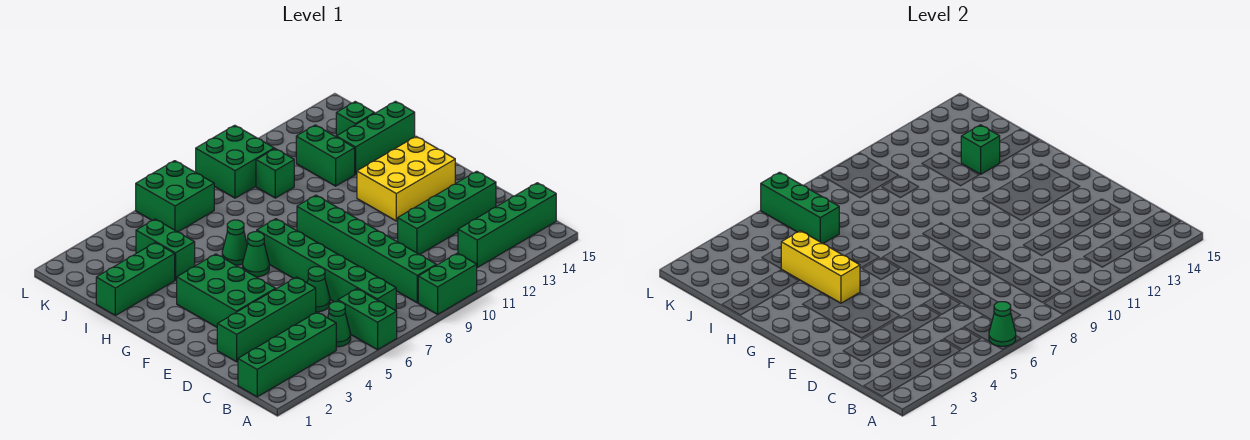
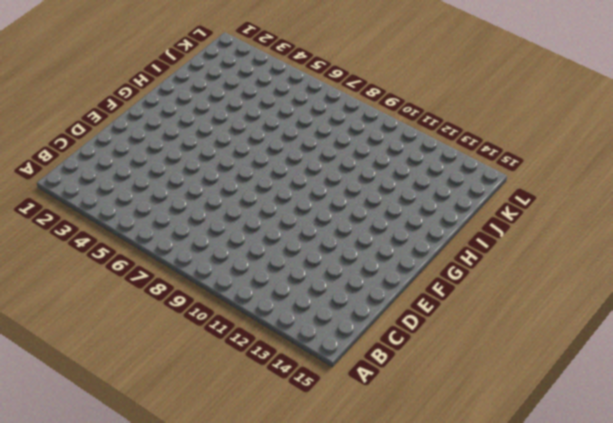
none -> green 1x2 brick [338,289,397,350]
none -> green 1x2 brick [418,253,477,314]
none -> green 1x4 brick [238,312,336,397]

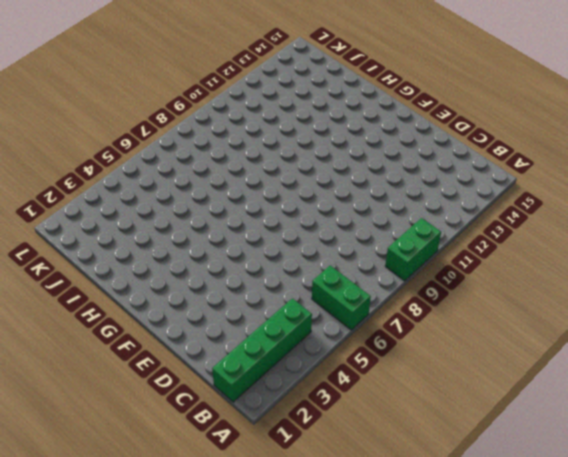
none -> green 1x1 cone [328,302,351,347]
none -> green 1x6 brick [257,219,396,311]
none -> green 1x6 brick [297,195,436,303]

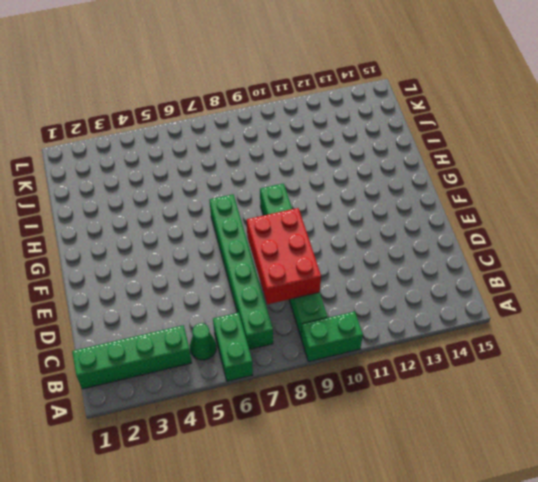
red 2x3 brick [247,208,321,304] -> none
none -> green 1x4 brick [458,183,556,267]
none -> green 1x4 brick [217,277,316,362]
none -> green 1x1 cone [307,267,330,312]

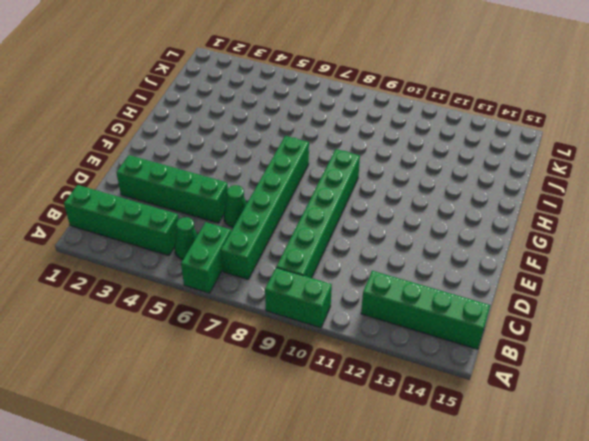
none -> green 1x4 brick [398,171,496,255]
none -> green 2x3 brick [177,254,276,327]
none -> yellow 2x3 brick [357,137,455,221]

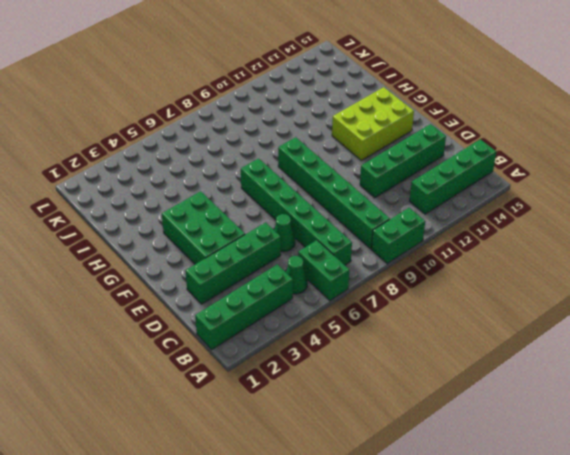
lime 2x3 brick [332,87,414,160] -> yellow 2x3 brick [357,137,455,221]
none -> green 1x1 cone [243,232,269,277]
none -> green 1x1 cone [222,220,247,265]
none -> green 1x3 brick [96,242,175,315]

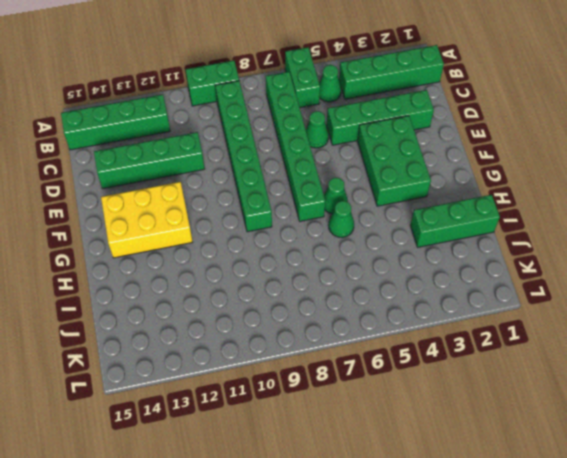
none -> green 1x2 brick [136,219,195,280]
none -> green 1x2 brick [296,125,355,186]
none -> green 1x3 brick [336,101,415,174]

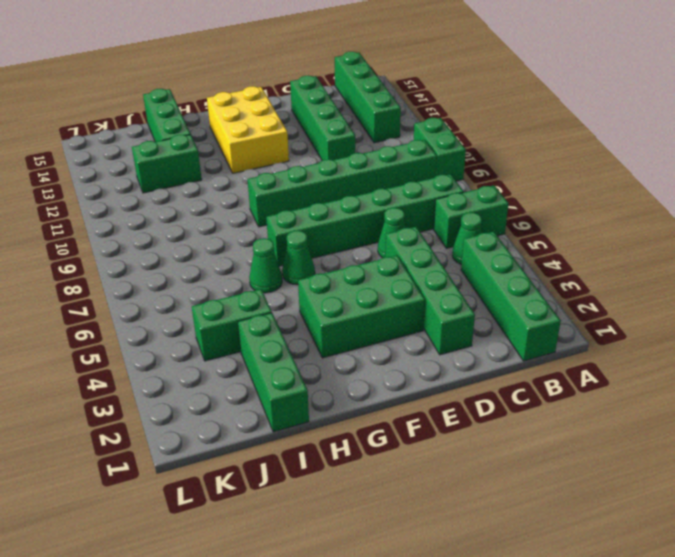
none -> green 1x1 brick [256,149,294,198]
none -> green 1x1 brick [336,102,375,136]
none -> green 2x2 brick [136,161,214,232]

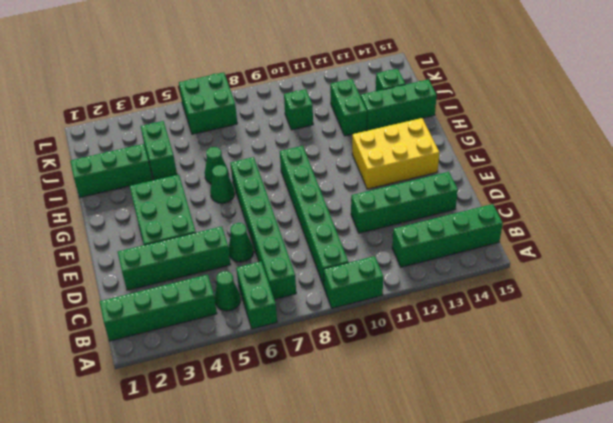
none -> green 2x2 brick [196,125,274,198]
none -> green 1x1 cone [989,302,1016,346]
none -> yellow 1x3 brick [781,231,860,303]

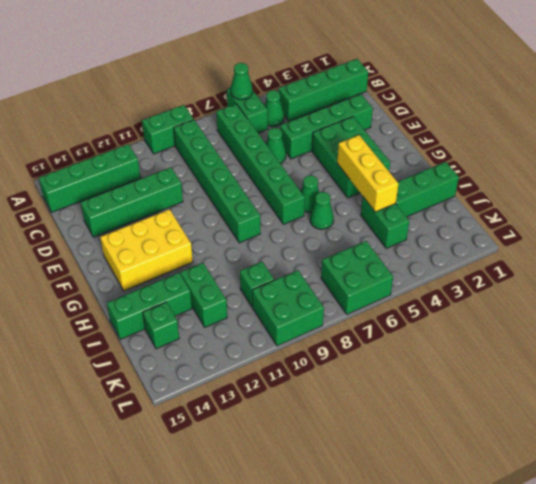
none -> green 1x1 brick [961,125,1000,174]
none -> green 1x3 brick [761,172,839,243]

